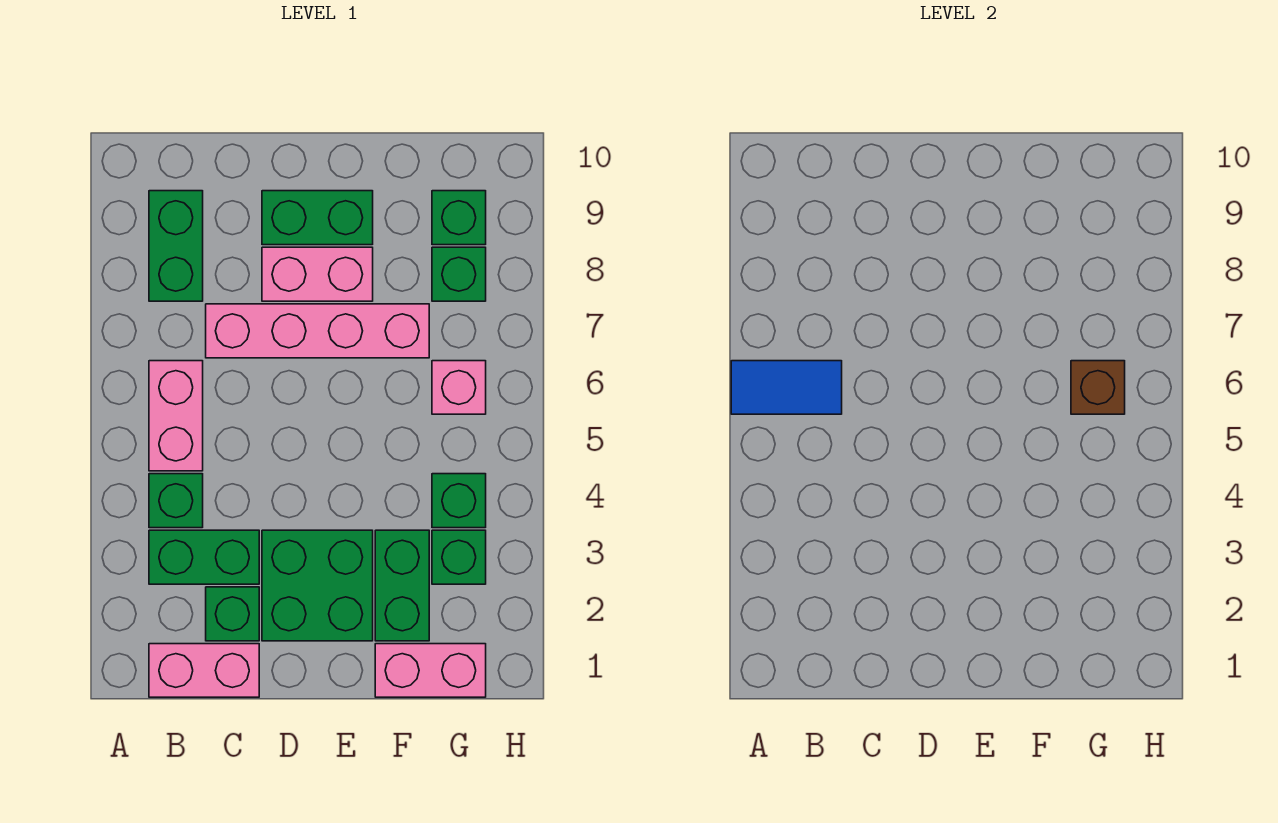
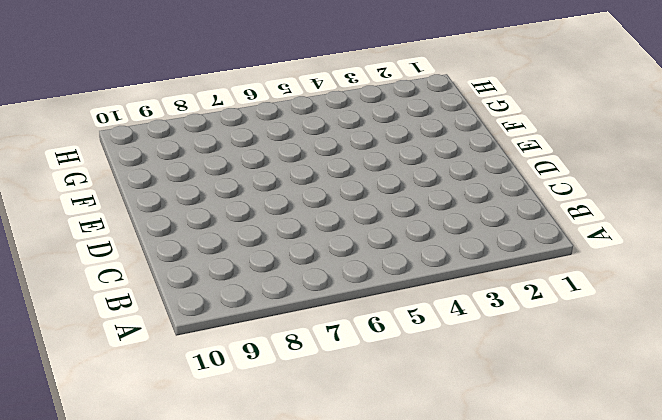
none -> pink 1x2 brick [149,644,259,697]
none -> green 1x2 brick [149,530,259,584]
none -> green 1x1 brick [149,474,203,528]

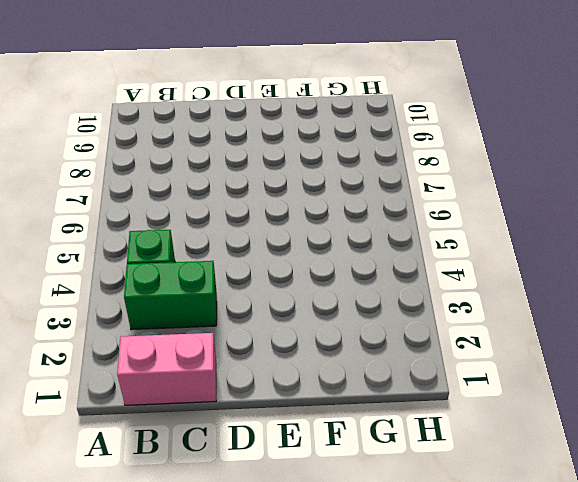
none -> pink 1x2 brick [149,361,203,471]
none -> green 1x2 brick [149,191,203,301]
none -> green 1x1 brick [206,587,259,641]

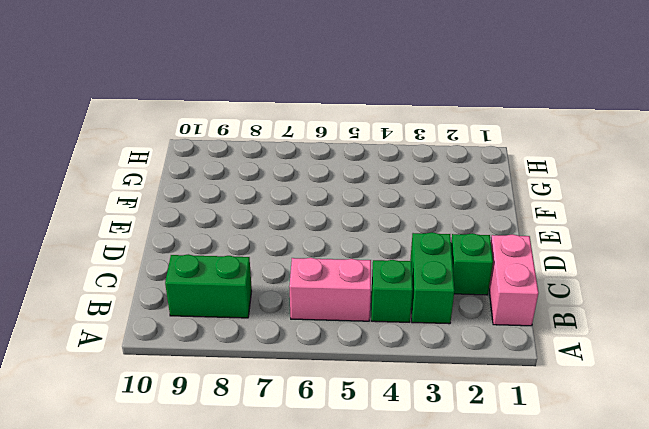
none -> pink 1x4 brick [206,304,429,358]
none -> green 2x2 brick [262,530,373,641]
none -> pink 1x2 brick [262,247,373,301]

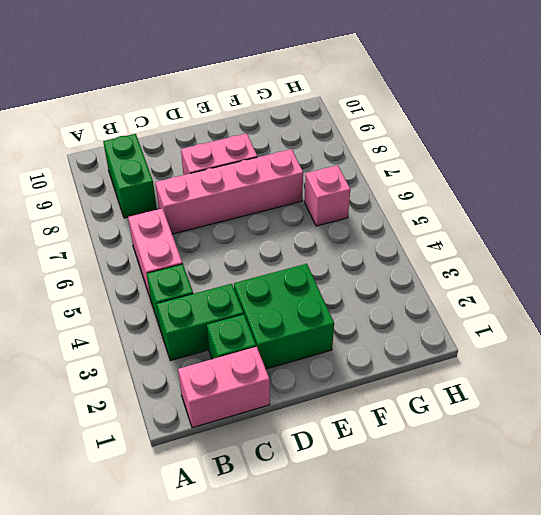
none -> green 1x2 brick [262,191,373,245]
none -> pink 1x2 brick [375,644,486,697]
none -> green 1x2 brick [375,530,429,641]

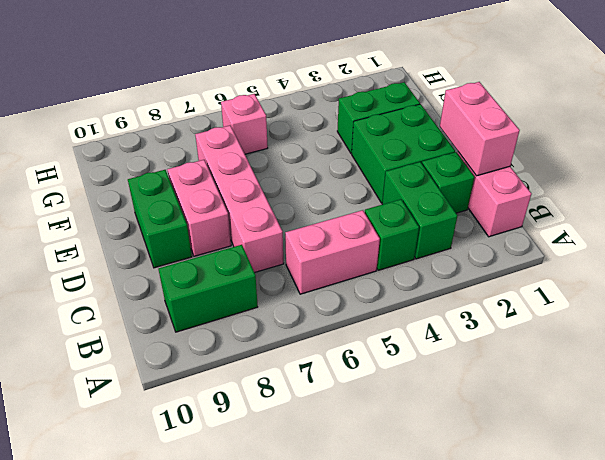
pink 1x2 brick [440,82,520,176] -> pink 1x2 brick moved to [375,644,486,697]
none -> green 1x1 brick [432,530,486,584]
none -> green 1x1 brick [432,474,486,528]
none -> green 1x1 brick [432,247,486,301]

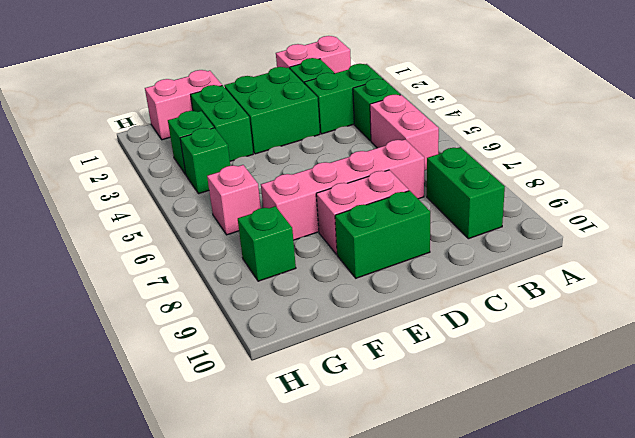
none -> green 1x1 brick [432,191,486,245]
none -> blue 1x2 tile [731,361,842,414]
none -> brown 1x1 brick [1071,361,1125,414]

